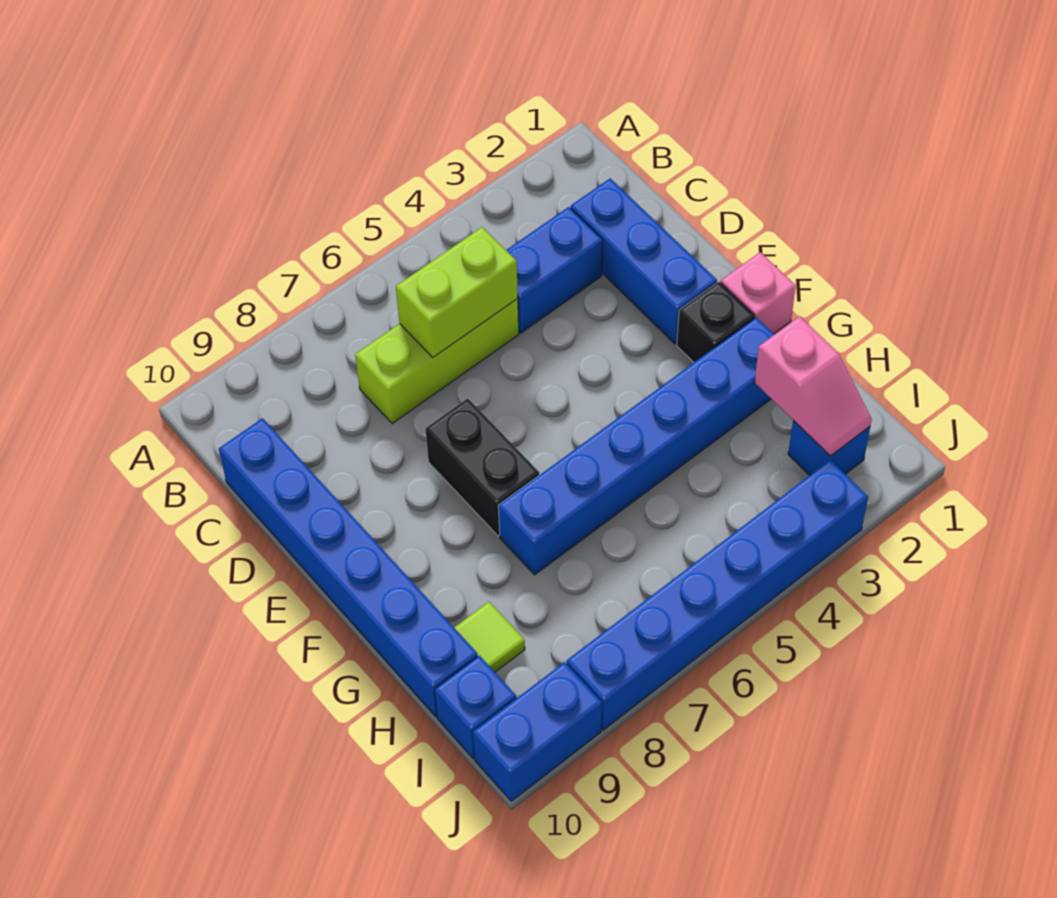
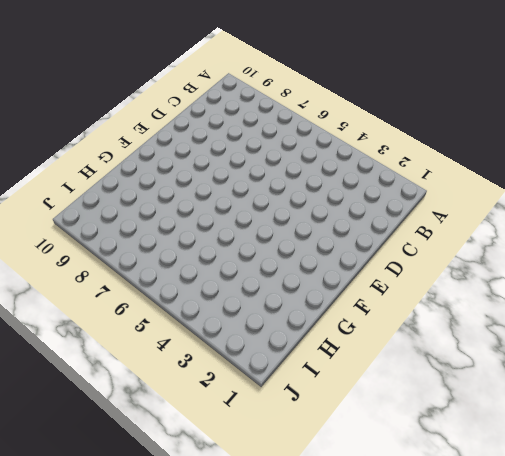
none -> blue 1x3 brick [571,178,717,344]
none -> blue 1x2 brick [506,207,603,333]
none -> lime 1x3 brick [355,299,519,424]

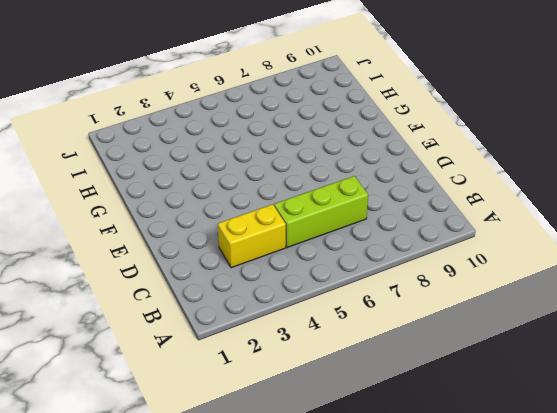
yellow 1x2 brick [218,204,286,268] -> blue 1x2 brick [506,207,603,333]
none -> blue 1x3 brick [571,178,717,344]
none -> blue 1x6 brick [219,418,478,717]
none -> black 1x2 brick [426,399,539,536]

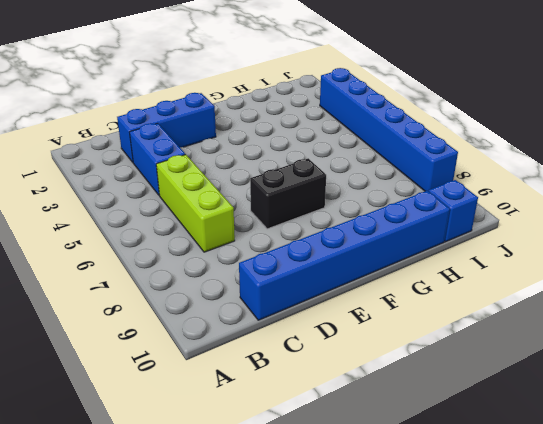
none -> pink 1x1 brick [721,252,796,334]
none -> black 1x1 brick [677,282,754,362]
none -> blue 1x6 brick [498,317,775,575]

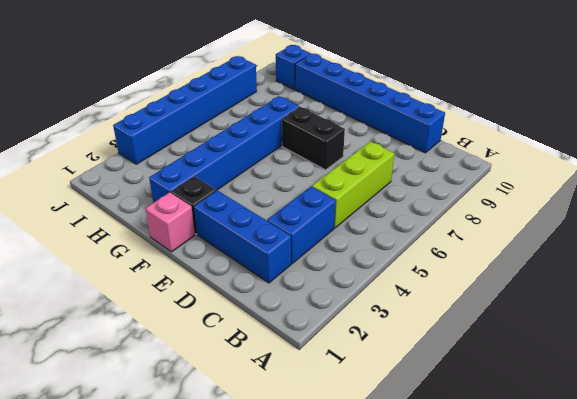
none -> lime 1x1 tile [454,602,525,672]
none -> blue 1x1 brick [788,421,870,475]
none -> blue 1x2 brick [473,662,602,801]

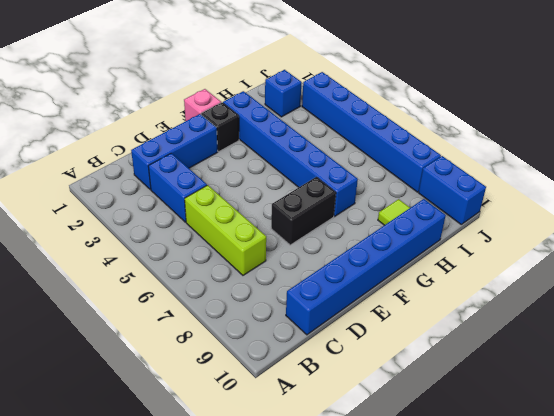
none -> blue 1x1 brick [435,656,516,758]
none -> lime 1x2 brick [396,227,518,357]
none -> pink 1x2 slope [755,316,872,456]

